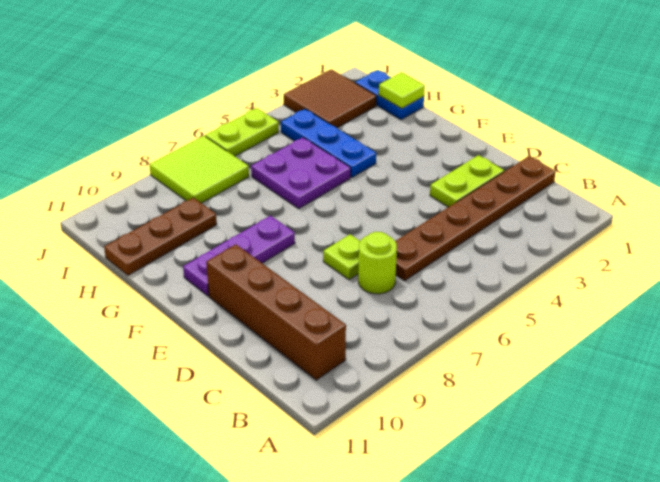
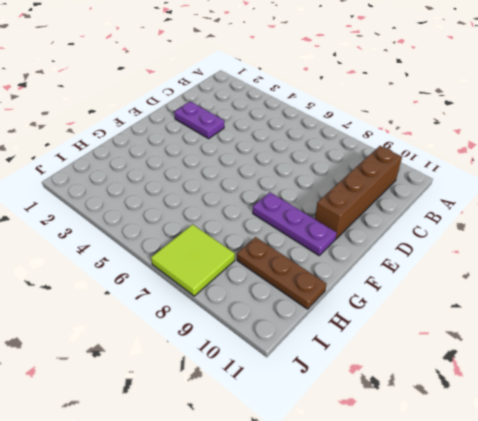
purple 1x2 plate [174,101,224,139] -> lime 1x2 plate [430,155,504,207]
none -> brown 1x6 plate [396,156,556,281]
none -> lime 1x1 round brick [358,232,397,294]
none -> lime 1x1 plate [323,234,360,280]

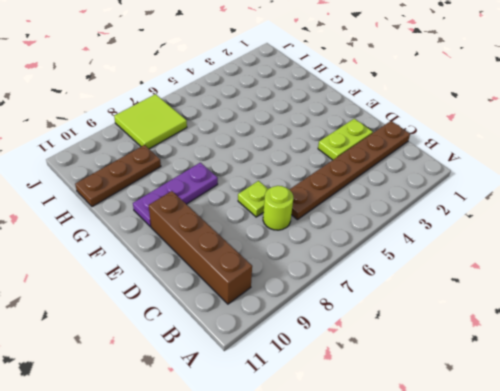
none -> blue 1x3 plate [281,109,376,177]
none -> purple 2x2 plate [251,137,351,209]
none -> blue 1x2 plate [355,70,424,119]

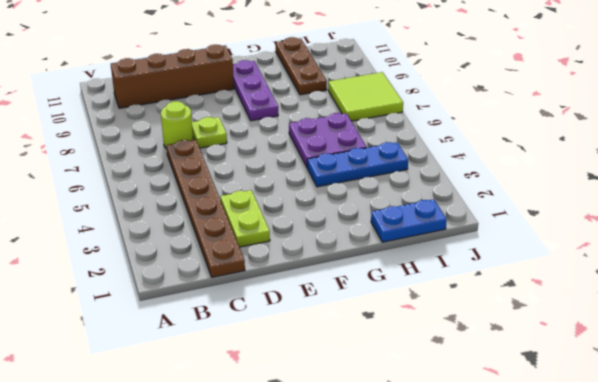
none -> brown 2x2 tile [284,69,376,128]
none -> lime 1x2 plate [205,108,279,156]
none -> lime 1x1 tile [379,72,425,109]

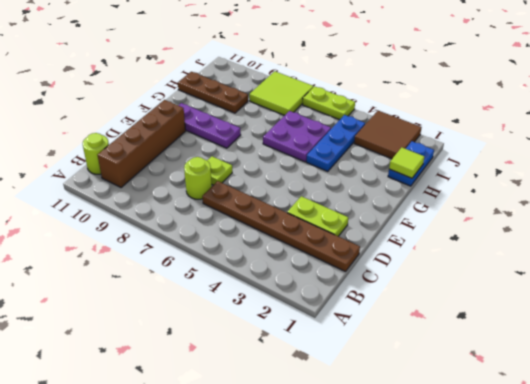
lime 1x1 round brick [83,133,109,174] -> none

